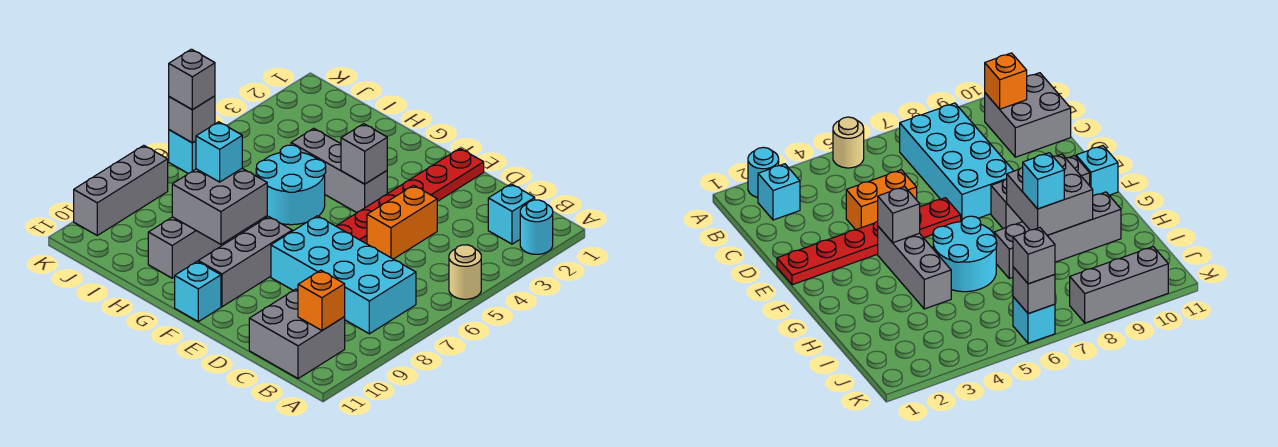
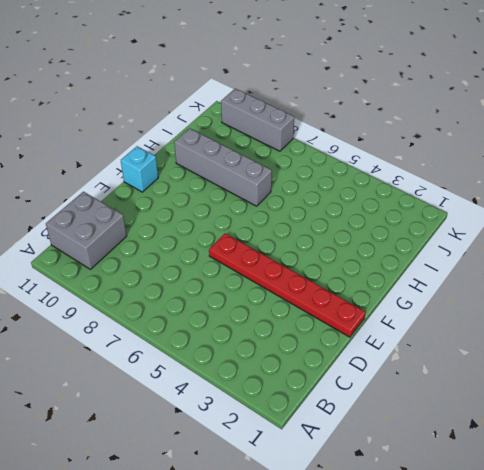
none -> cyan 1x1 round brick [520,200,553,254]
none -> tan 1x1 round brick [449,245,481,299]
none -> cyan 1x1 brick [488,184,535,244]

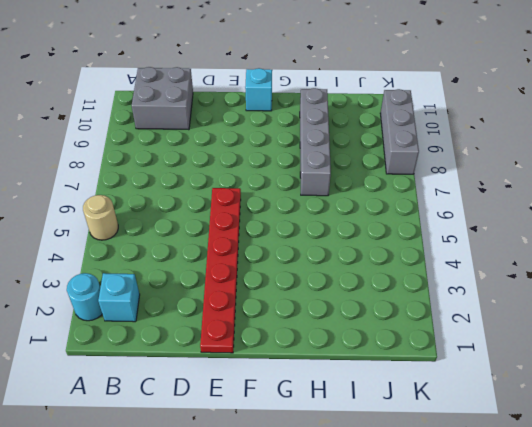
none -> cyan 2x4 brick [271,216,416,334]
none -> orange 1x2 brick [367,185,437,259]
none -> grey 1x3 brick [291,128,387,213]

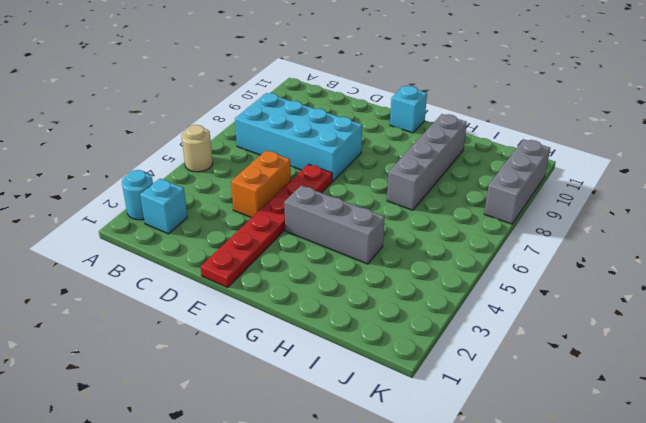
none -> grey 2x2 brick [249,289,345,379]
none -> grey 1x3 brick [198,217,292,307]
none -> cyan 2x2 round brick [257,145,326,225]

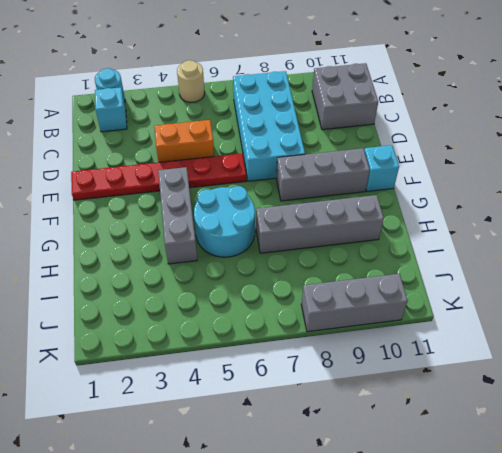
none -> cyan 1x1 brick [169,130,196,173]
none -> orange 1x1 brick [298,270,345,330]
none -> grey 1x1 brick [341,124,387,184]

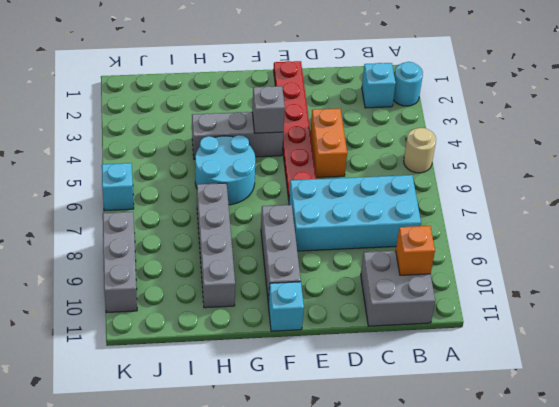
none -> grey 2x2 brick [172,168,267,244]
none -> grey 1x1 brick [169,96,215,143]
none -> cyan 1x1 brick [196,122,242,182]

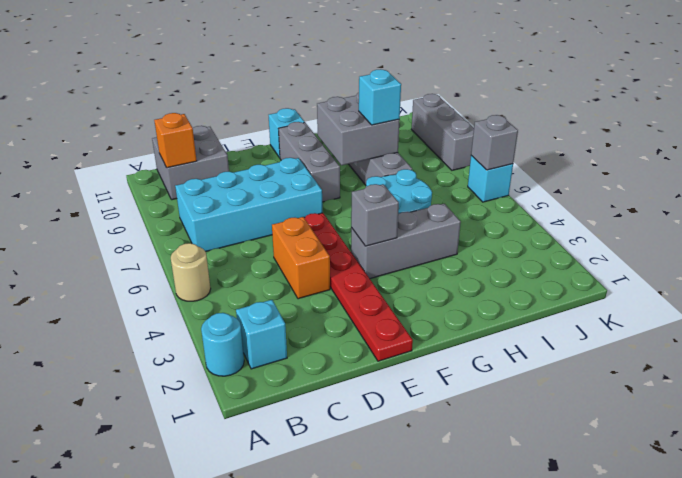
none -> grey 1x1 brick [169,49,215,110]

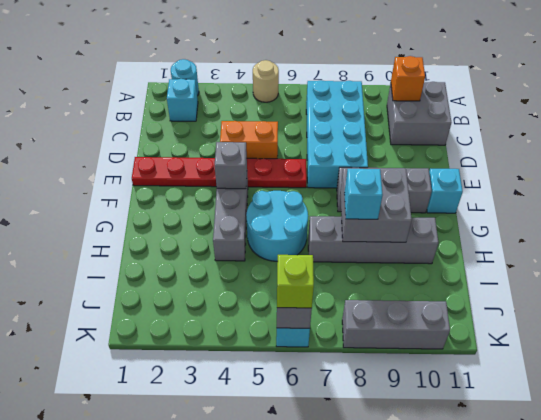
lime 1x1 brick [277,255,314,308] -> grey 1x1 brick [169,49,215,110]

